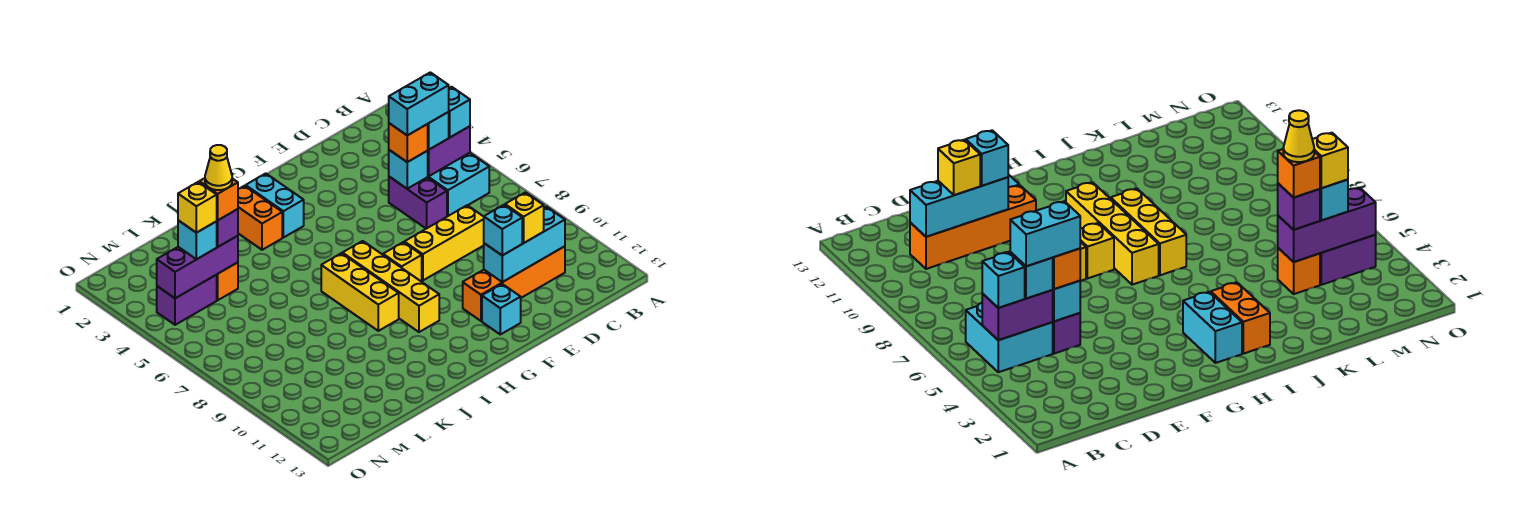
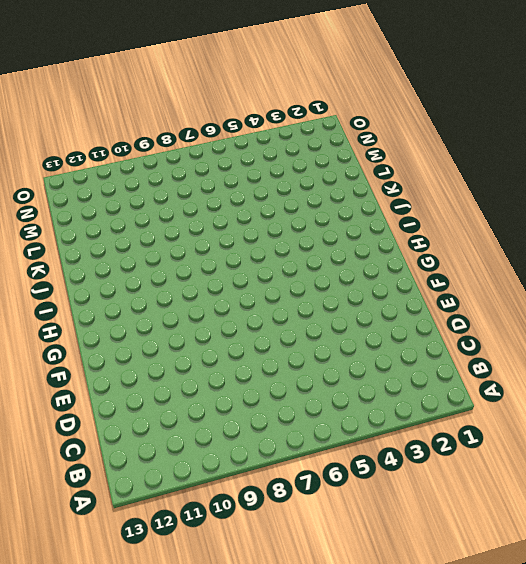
none -> cyan 2x2 brick [428,153,489,216]
none -> orange 1x4 brick [463,246,565,321]
none -> purple 1x2 brick [389,177,447,229]

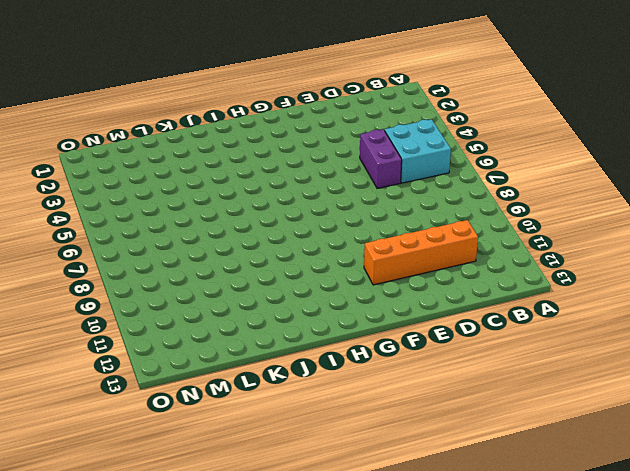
none -> yellow 1x3 brick [404,205,484,280]
none -> cyan 1x1 brick [482,284,521,334]
none -> yellow 1x1 brick [383,242,422,281]

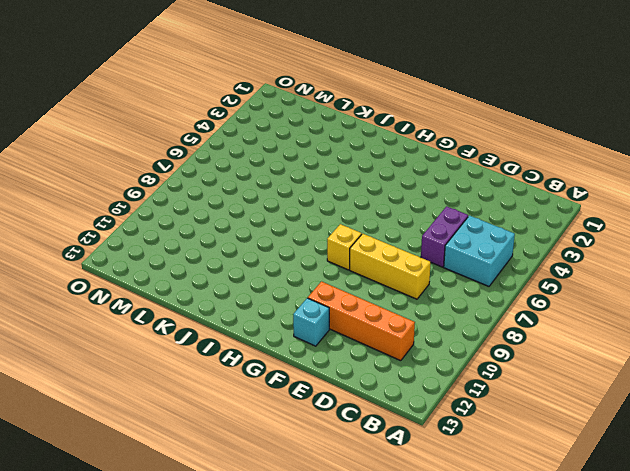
none -> cyan 1x2 brick [246,173,304,238]
none -> yellow 1x4 brick [342,241,439,332]
none -> orange 1x2 brick [238,186,282,250]

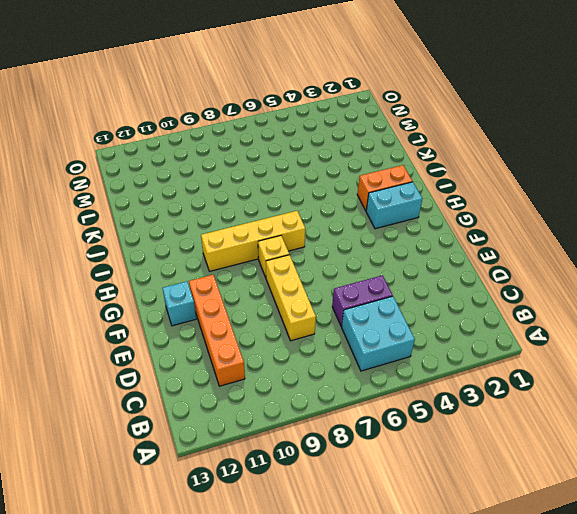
none -> yellow 1x3 brick [321,253,399,331]
none -> orange 1x1 brick [217,262,238,300]
none -> purple 1x2 brick [157,275,217,325]

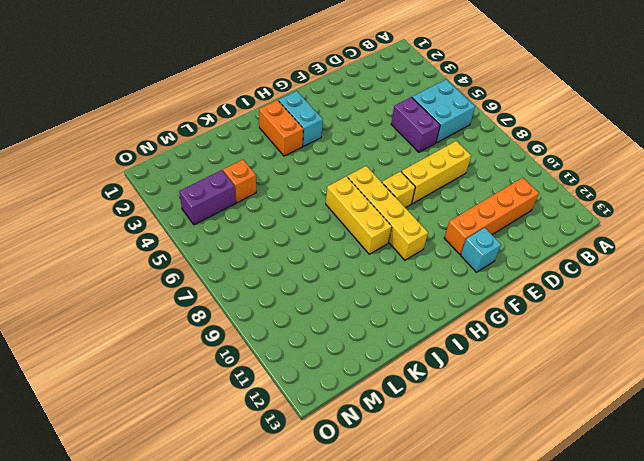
none -> purple 1x2 brick [428,126,470,176]
none -> cyan 1x3 brick [484,207,565,282]
none -> cyan 1x1 brick [389,150,428,189]

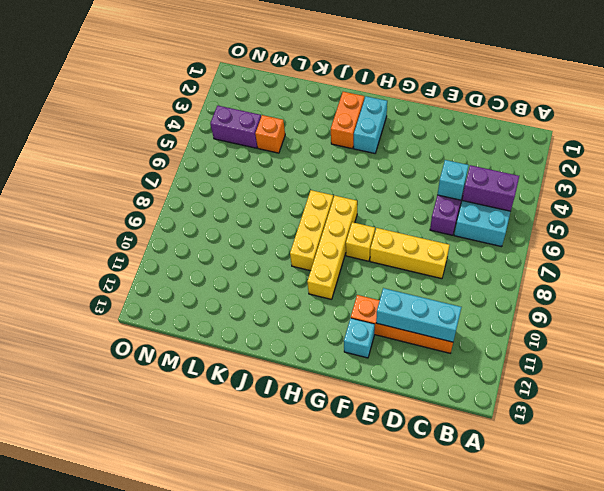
none -> purple 1x3 brick [157,236,238,298]
none -> cyan 1x1 brick [449,87,470,137]
none -> cyan 1x1 brick [428,112,449,150]

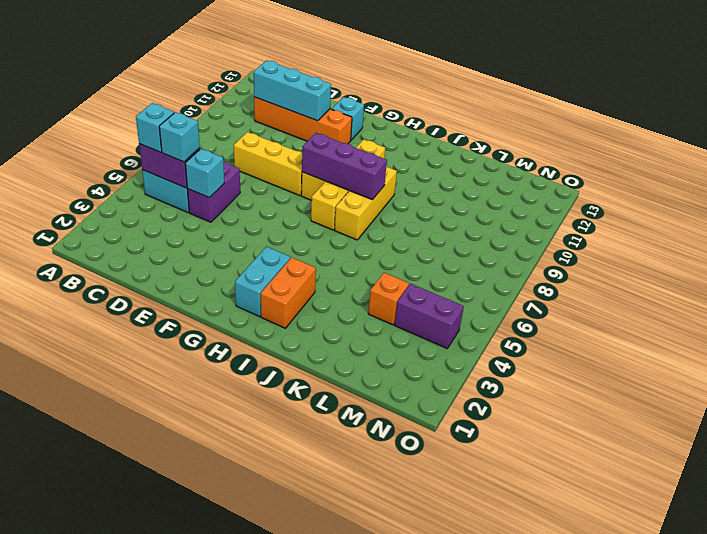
purple 1x3 brick [302,133,387,200] -> purple 1x3 brick moved to [157,236,238,298]
none -> orange 1x1 brick [389,123,428,162]
none -> yellow 1x1 brick [505,192,544,243]
none -> cyan 1x1 brick [484,205,522,255]

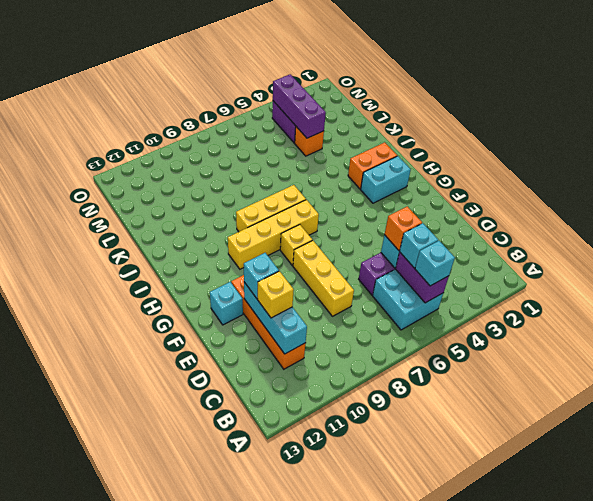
none -> purple 1x1 brick [216,209,238,247]
none -> cyan 1x1 brick [178,220,217,259]
none -> cyan 1x2 brick [389,72,449,135]

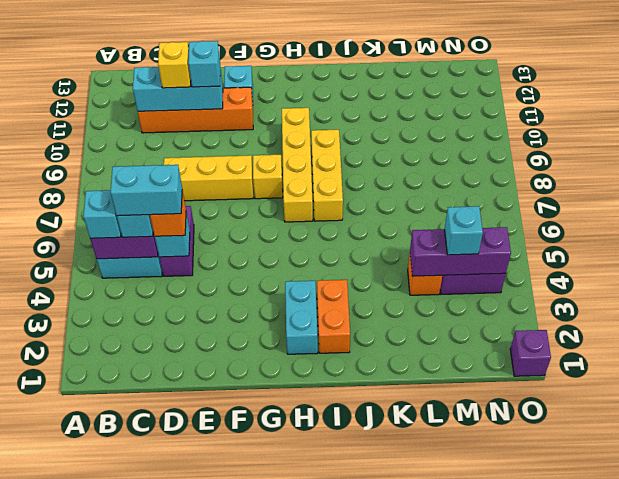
purple 1x1 brick [510,330,551,376] -> purple 1x1 brick moved to [216,209,238,247]
none -> orange 1x1 brick [199,178,238,220]
none -> yellow 1x1 brick [178,182,217,233]
none -> yellow 1x1 cone [205,145,232,190]

